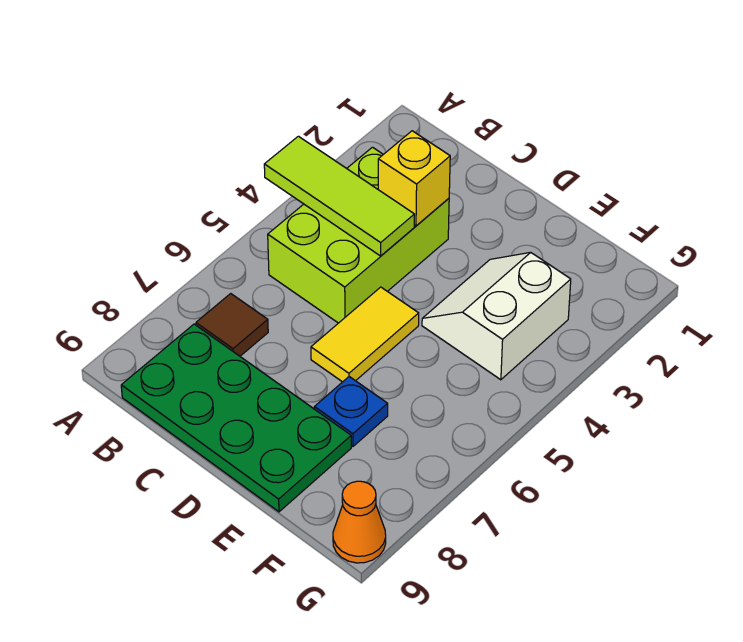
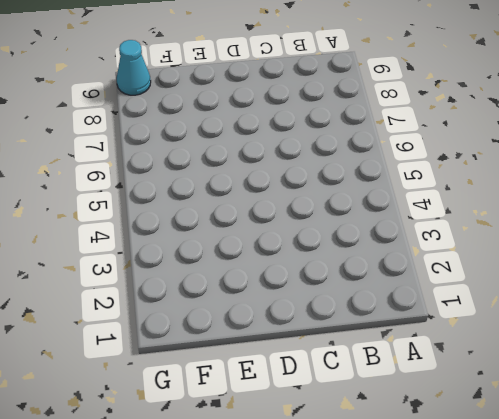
cyan 1x1 cone [117,40,151,95] -> orange 1x1 cone [333,481,386,563]
none -> lime 2x3 brick [268,147,449,323]
none -> brown 1x1 tile [196,294,268,356]

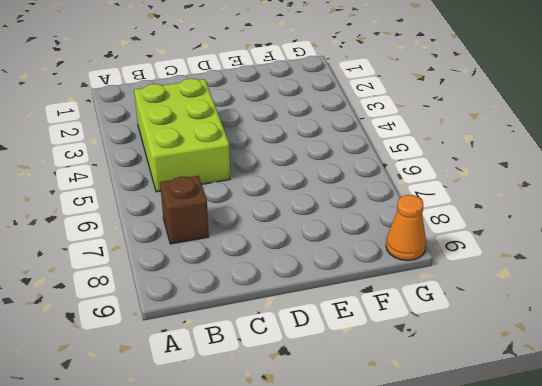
brown 1x1 brick [160,176,209,244] -> brown 1x1 tile [196,294,268,356]
none -> green 2x4 plate [121,324,351,512]
none -> yellow 1x2 tile [311,287,419,382]

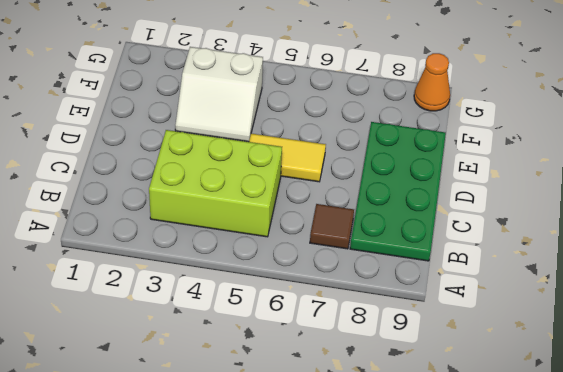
none -> blue 1x1 plate [314,377,388,446]
none -> lime 1x3 tile [264,136,414,256]

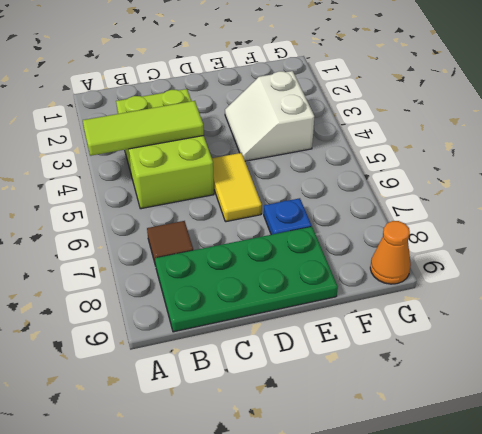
none -> yellow 1x1 brick [378,131,450,226]

